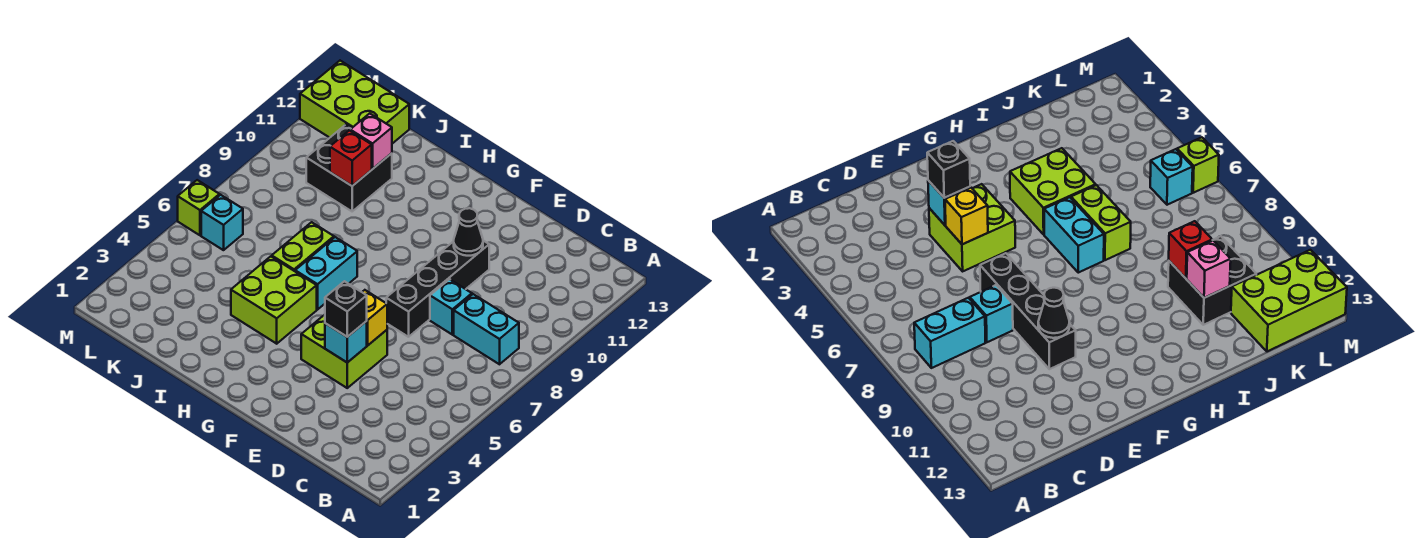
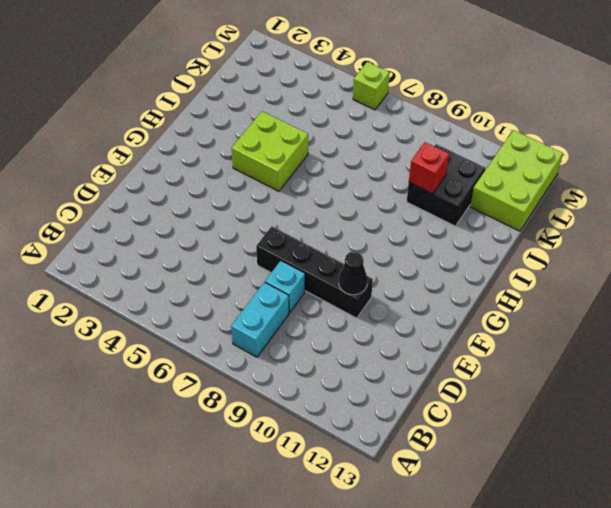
none -> lime 2x2 brick [301,315,387,388]
none -> cyan 1x2 brick [295,237,357,309]
none -> lime 1x2 brick [272,222,334,271]

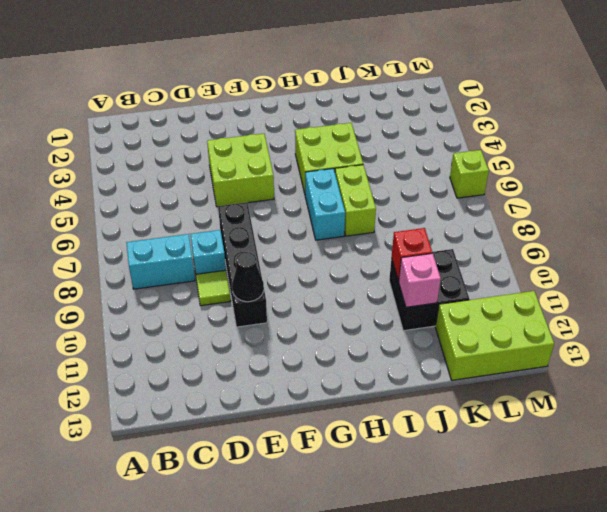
lime 1x1 tile [196,270,230,306] -> none
none -> cyan 1x1 brick [201,195,243,250]
none -> cyan 1x1 brick [325,321,367,363]
none -> yellow 1x1 brick [362,290,387,345]

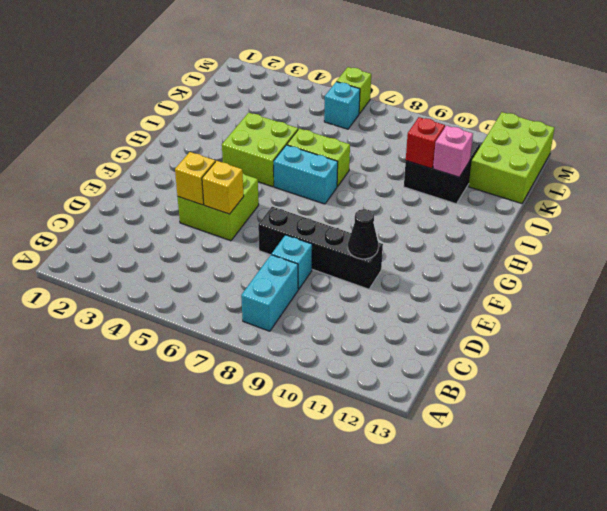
yellow 1x1 brick [175,152,215,205] -> cyan 1x1 brick [325,321,367,363]
none -> black 1x1 brick [325,281,367,337]

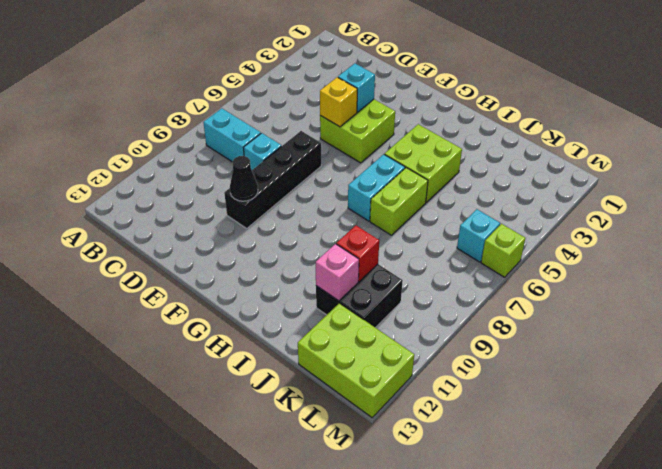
none -> black 1x1 brick [325,281,367,337]

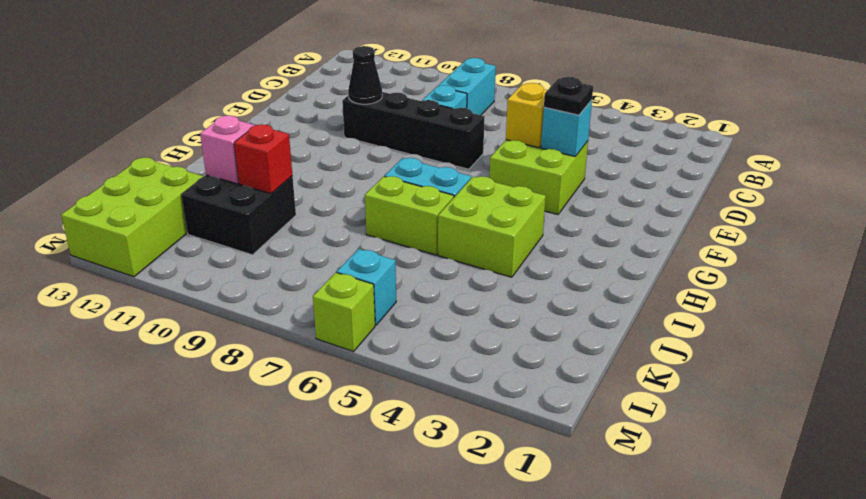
black 1x1 plate [544,77,593,115] -> black 1x1 brick [325,281,367,337]

